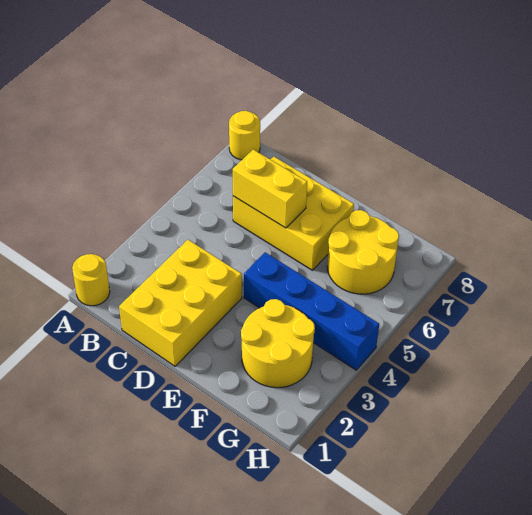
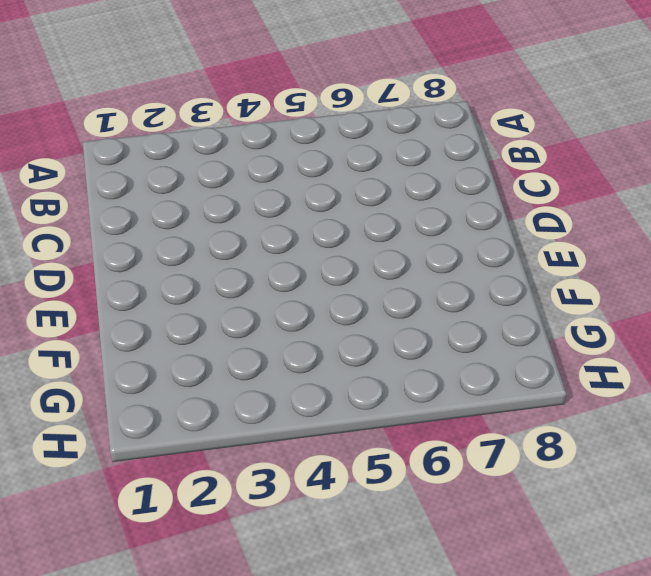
none -> yellow 1x1 round brick [72,254,110,306]
none -> yellow 1x1 round brick [229,111,260,160]

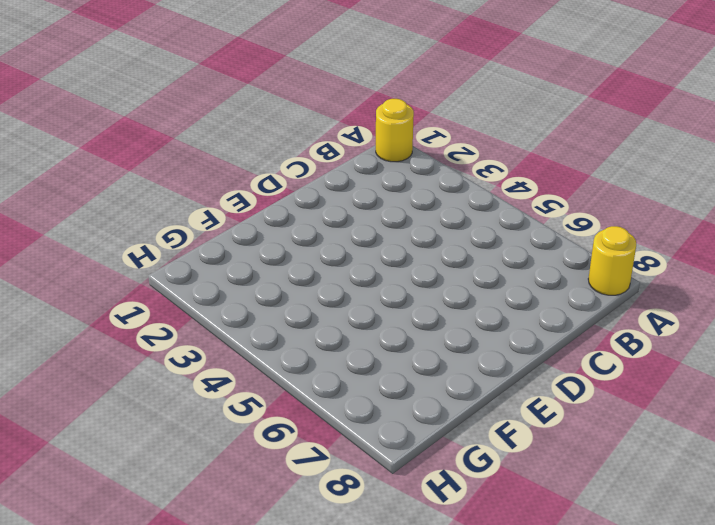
none -> yellow 2x3 brick [119,240,242,366]
none -> yellow 2x3 brick [233,157,354,270]

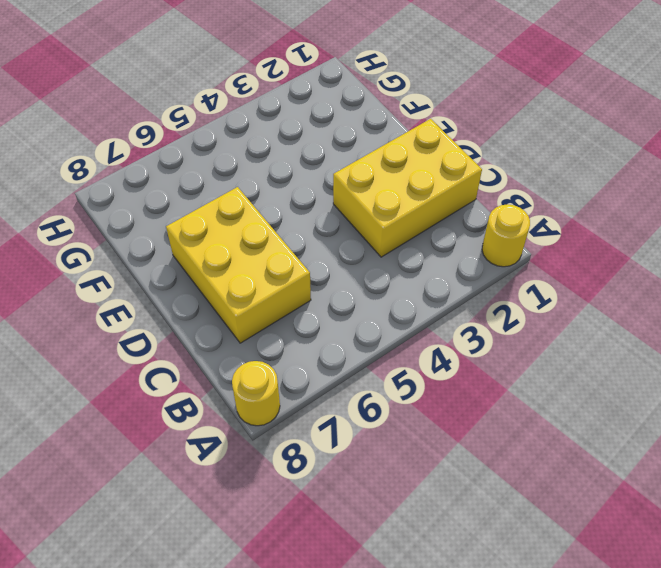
none -> blue 1x4 brick [244,252,379,370]
none -> yellow 2x2 round brick [241,299,315,388]

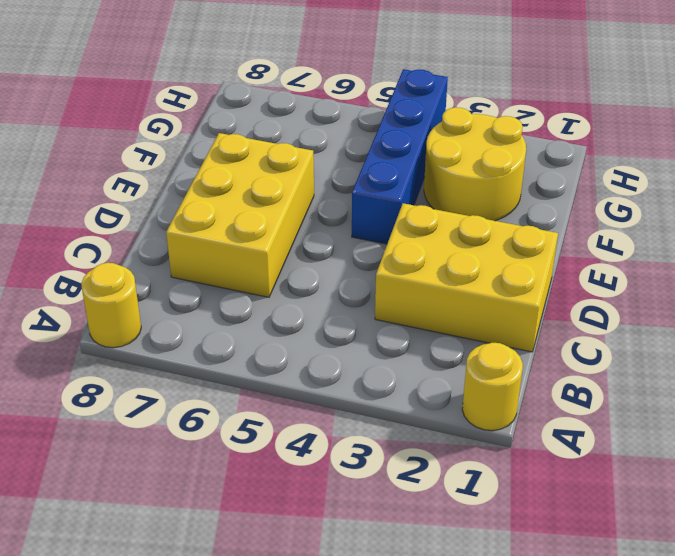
none -> yellow 2x2 round brick [327,210,399,294]
none -> yellow 1x2 brick [233,149,307,228]

